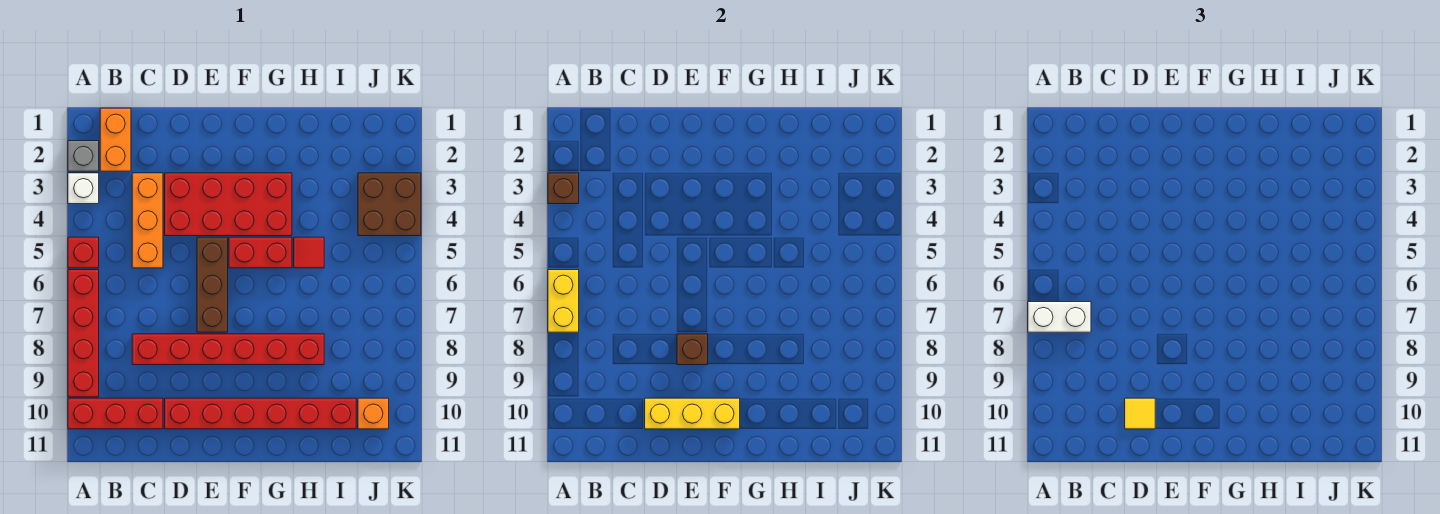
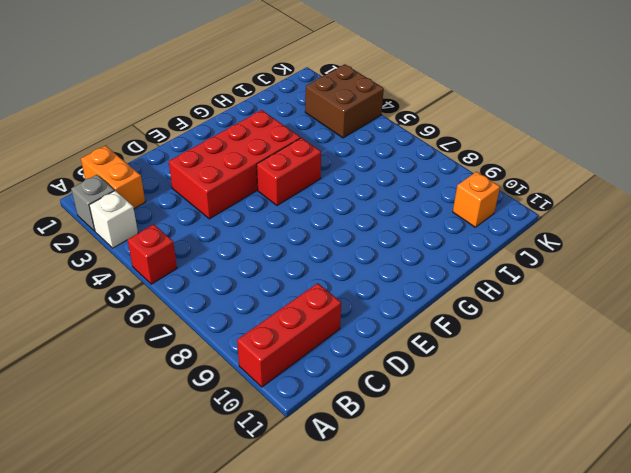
none -> red 1x4 brick [68,270,99,397]
none -> orange 1x3 brick [132,173,163,268]
none -> red 1x6 brick [132,334,324,365]

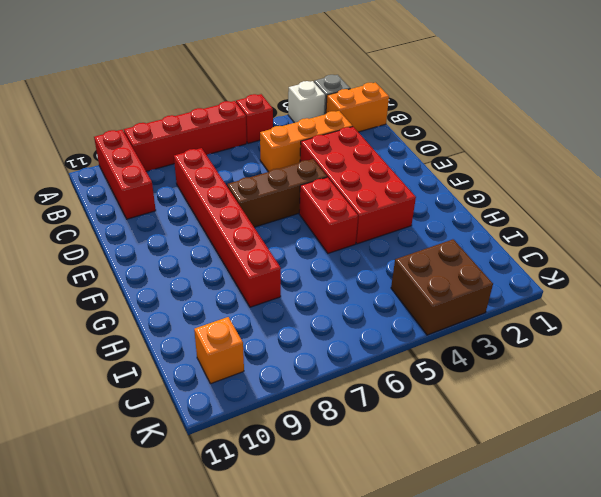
none -> red 1x6 brick [165,398,356,429]
none -> red 1x1 tile [294,237,324,268]
none -> brown 1x1 brick [548,173,579,204]

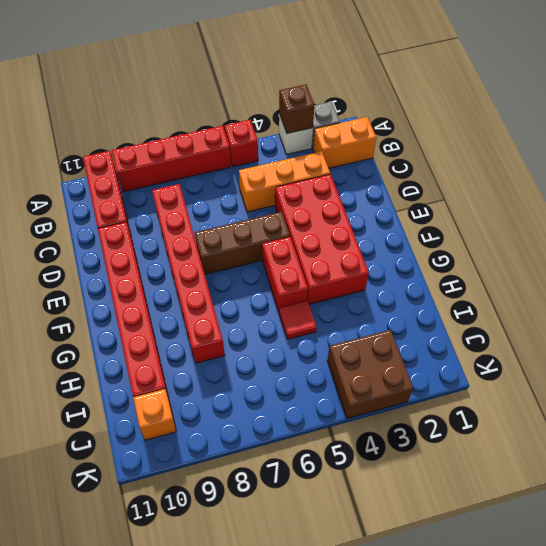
none -> yellow 1x2 brick [548,270,579,332]
none -> yellow 1x3 brick [645,398,740,429]
none -> brown 1x1 brick [677,334,708,365]

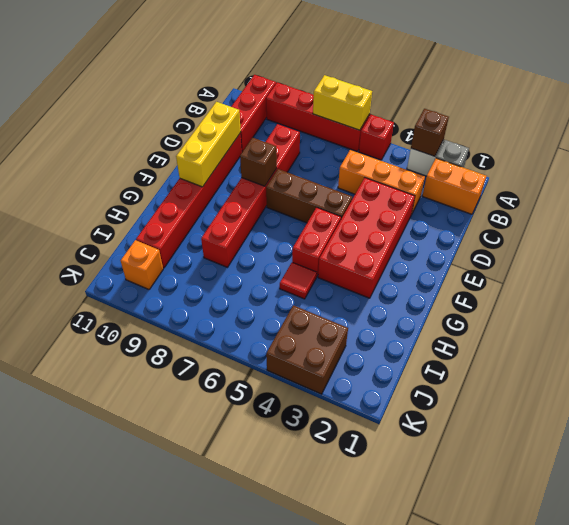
none -> white 1x2 brick [1028,302,1091,332]
none -> yellow 1x1 tile [1125,398,1155,429]

